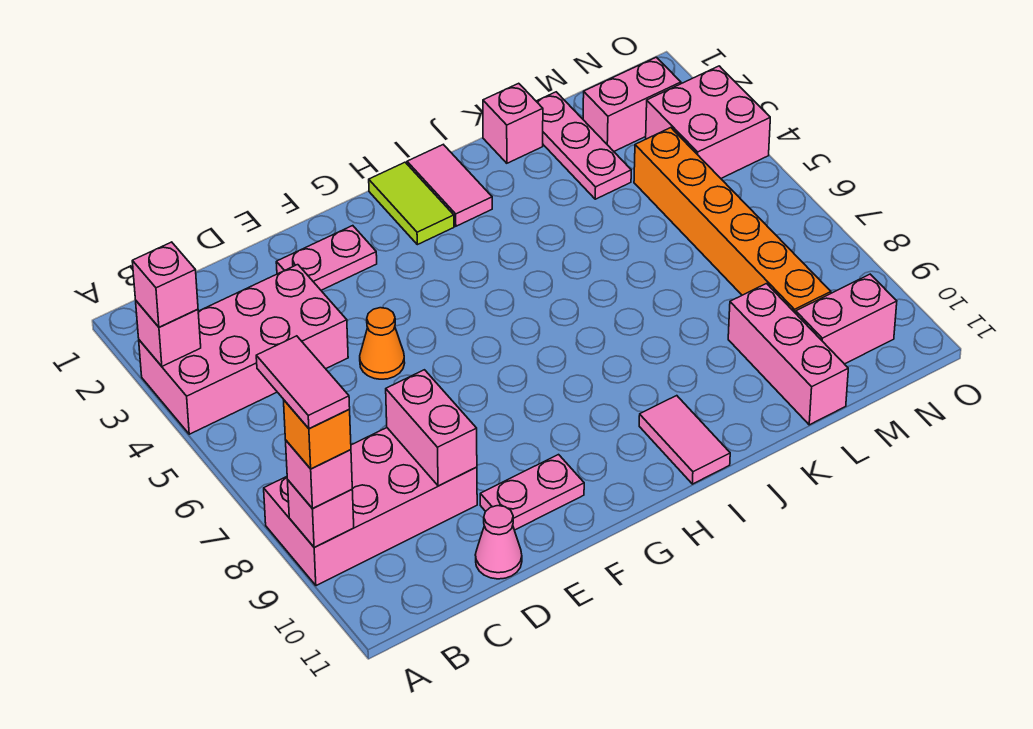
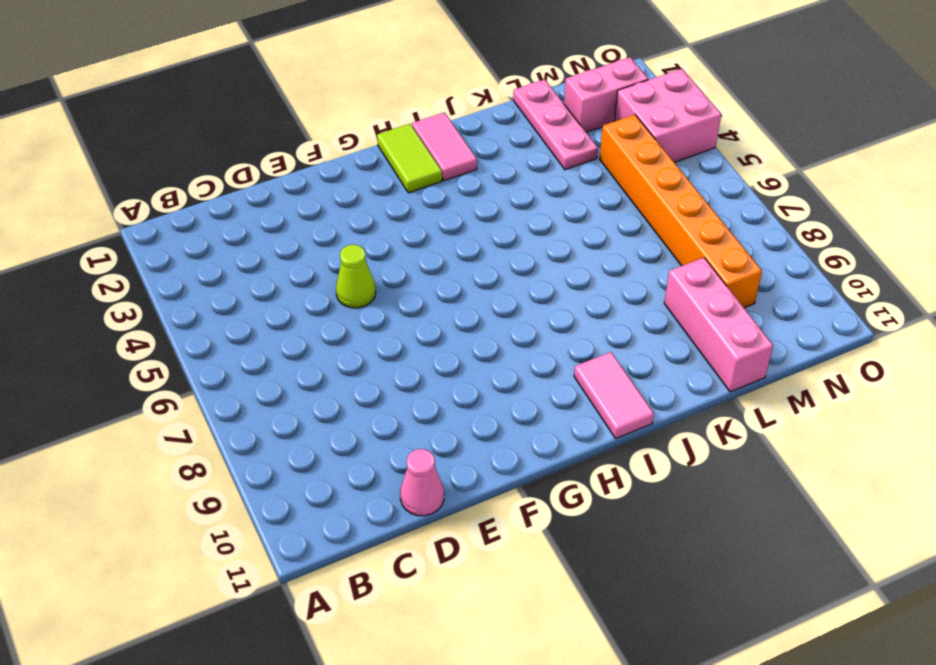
lime 1x1 cone [336,245,376,308] -> orange 1x1 cone [360,308,405,379]
none -> pink 2x4 brick [139,265,348,434]
none -> pink 2x4 brick [264,428,477,586]
none -> pink 1x2 plate [276,226,377,290]

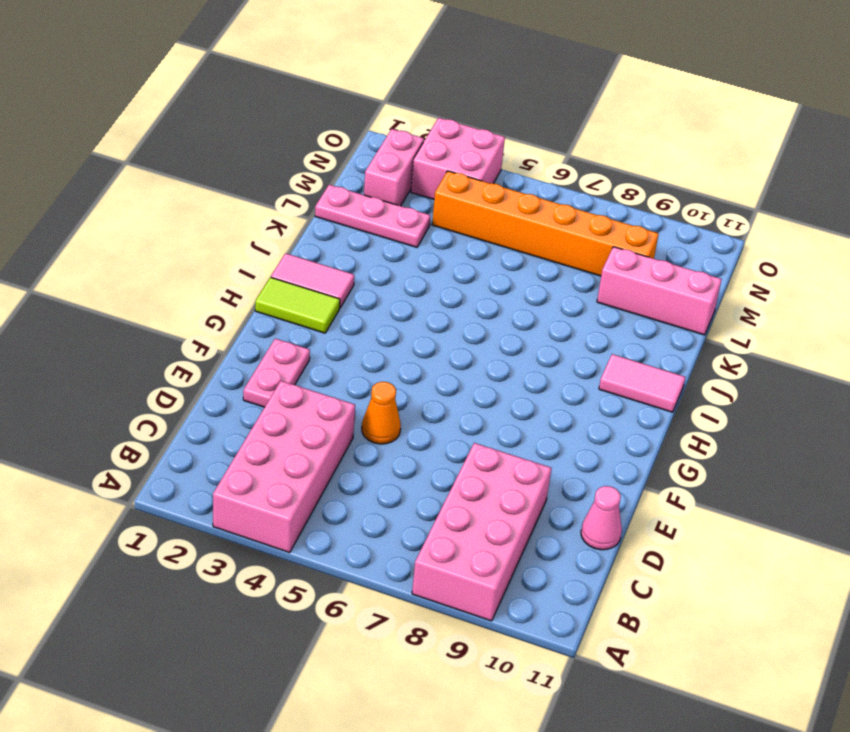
none -> pink 1x2 plate [480,455,584,530]
none -> pink 1x1 brick [483,83,543,163]
none -> pink 1x2 brick [796,274,897,364]

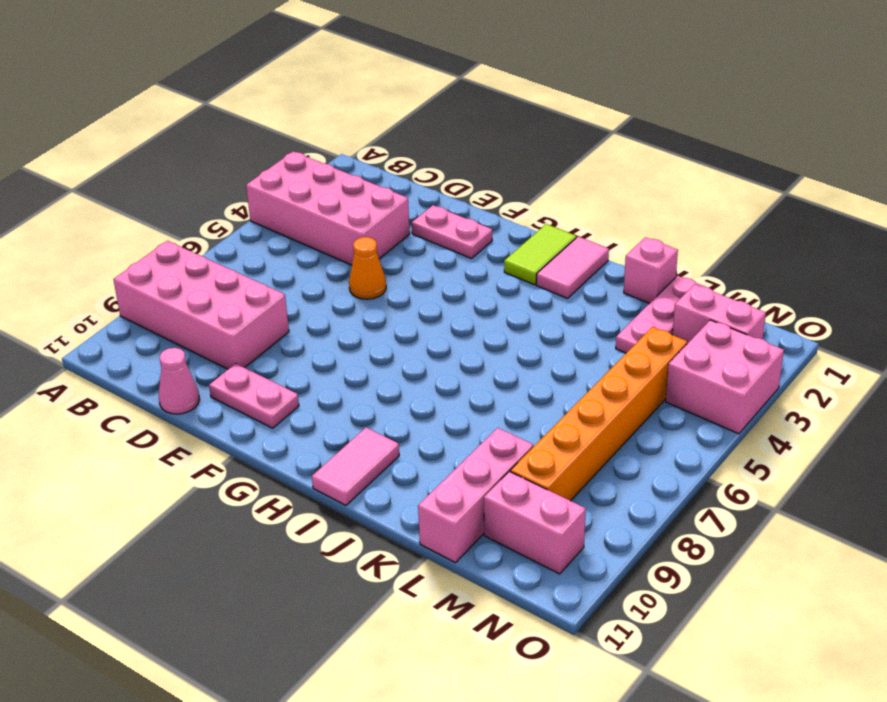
none -> pink 1x1 brick [136,301,201,366]
none -> pink 1x1 brick [288,480,354,547]
none -> pink 1x2 brick [386,370,477,486]

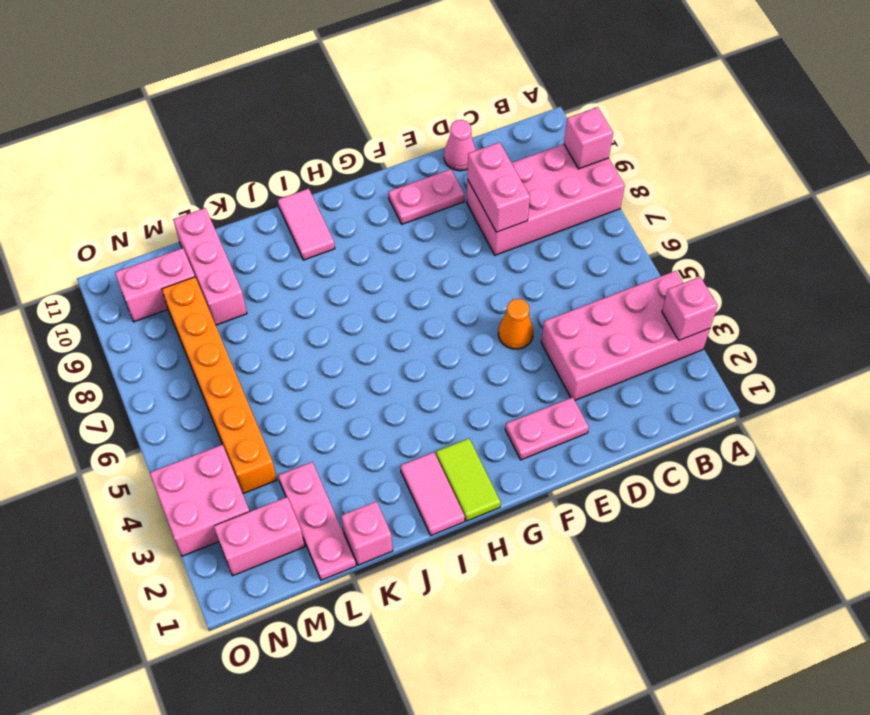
none -> pink 1x1 brick [132,242,198,327]
none -> pink 1x1 brick [286,441,352,508]
none -> orange 1x1 brick [284,400,351,469]

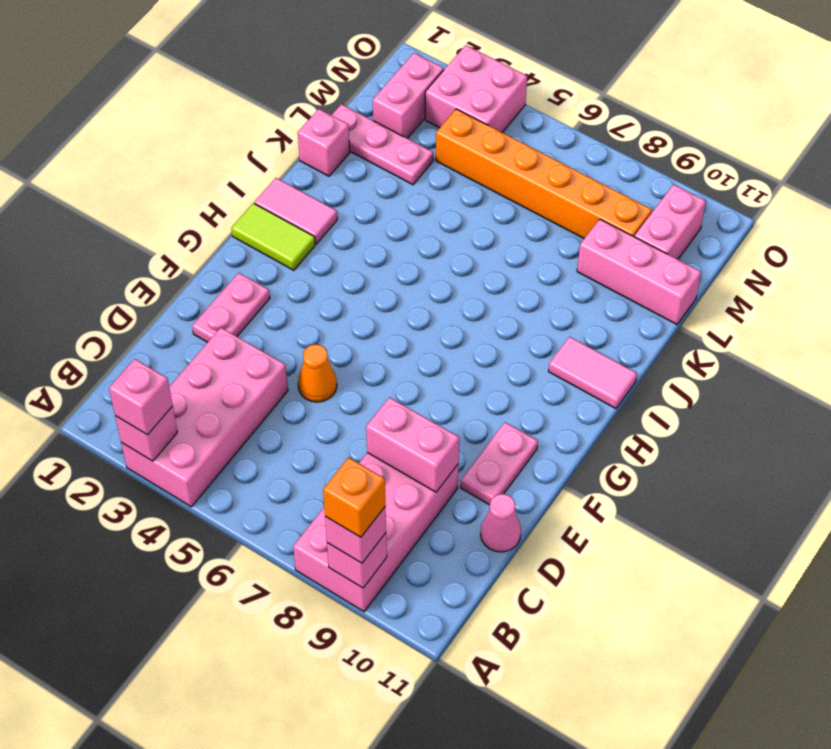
none -> pink 1x2 tile [256,336,350,429]

